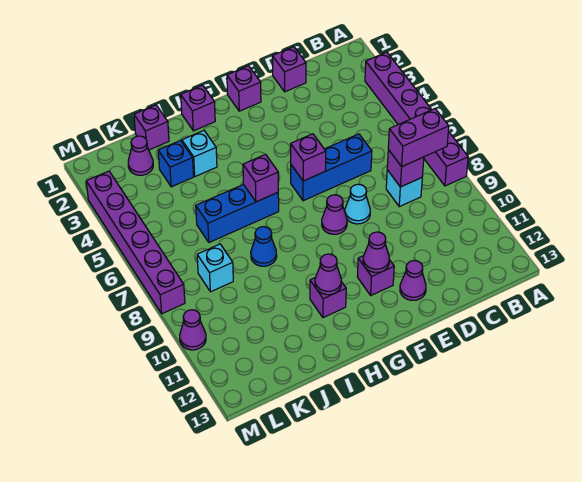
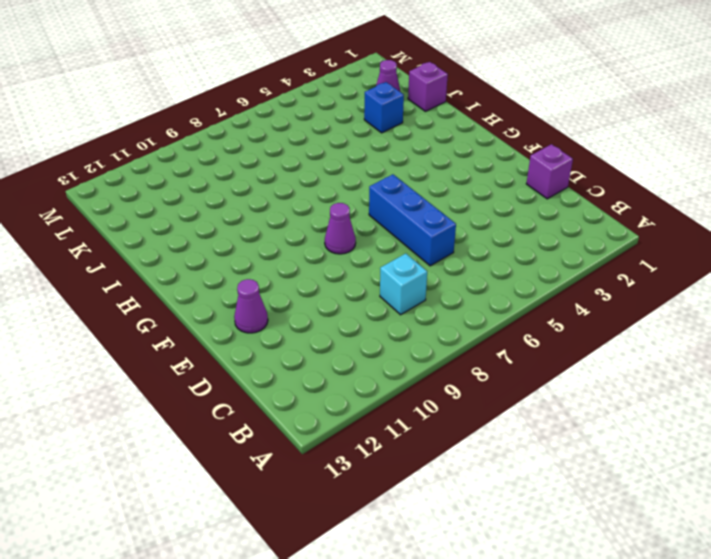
none -> purple 1x6 brick [365,52,468,186]
none -> cyan 1x1 cone [345,184,370,224]
none -> purple 1x1 brick [227,66,261,111]

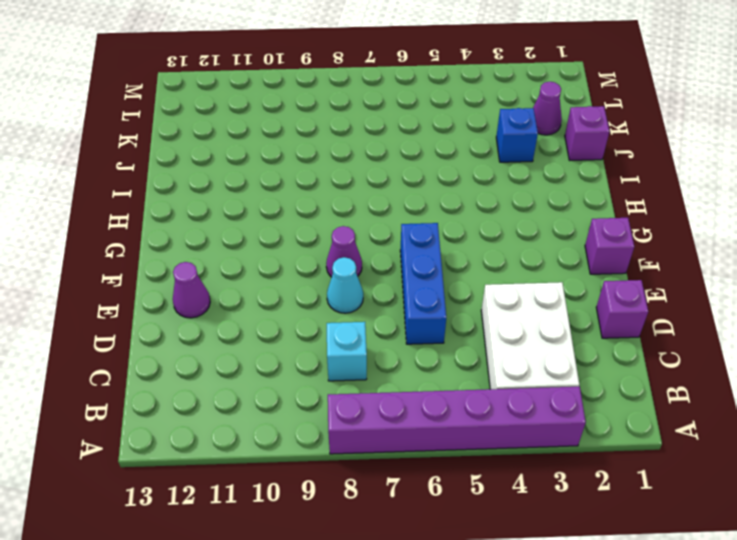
white 2x3 brick [481,282,580,389] -> none
none -> purple 1x1 brick [357,256,394,295]
none -> purple 1x1 brick [181,85,215,131]
none -> blue 1x3 brick [196,184,279,242]

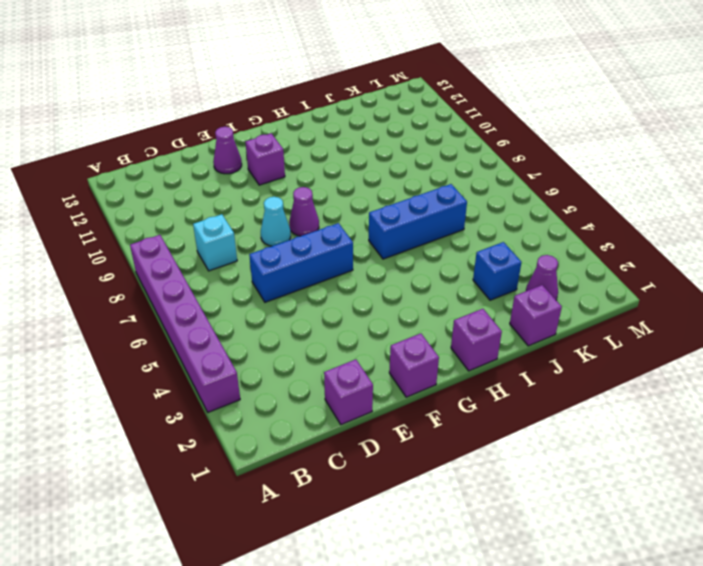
none -> purple 1x1 brick [310,278,346,318]
none -> cyan 1x1 brick [182,130,217,176]
none -> blue 1x1 cone [251,227,277,266]

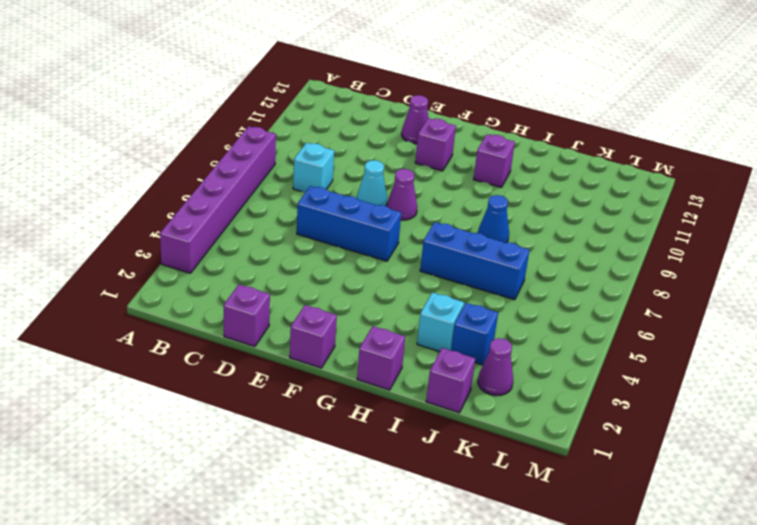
none -> cyan 1x1 brick [197,244,233,292]
none -> purple 1x6 brick [86,171,185,314]
none -> purple 1x1 cone [180,310,206,350]

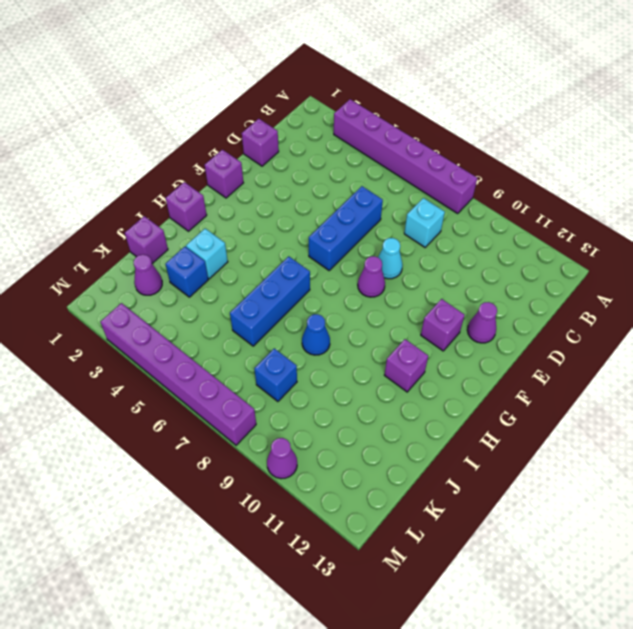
blue 1x1 brick [254,348,297,401] -> cyan 1x1 brick [197,244,233,292]
none -> purple 1x1 brick [387,150,424,187]
none -> purple 1x1 brick [291,134,326,181]
none -> purple 1x1 cone [363,232,390,272]

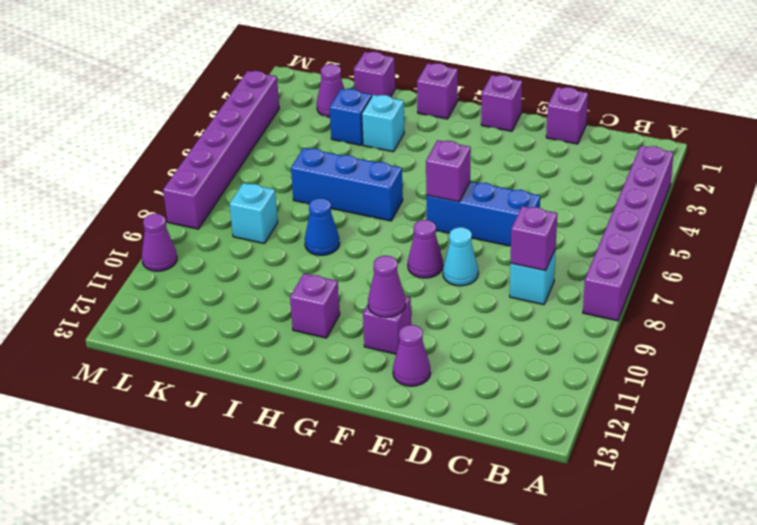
none -> purple 1x1 brick [243,154,278,202]
none -> purple 1x1 cone [315,254,341,295]
none -> purple 1x2 brick [388,109,449,167]

